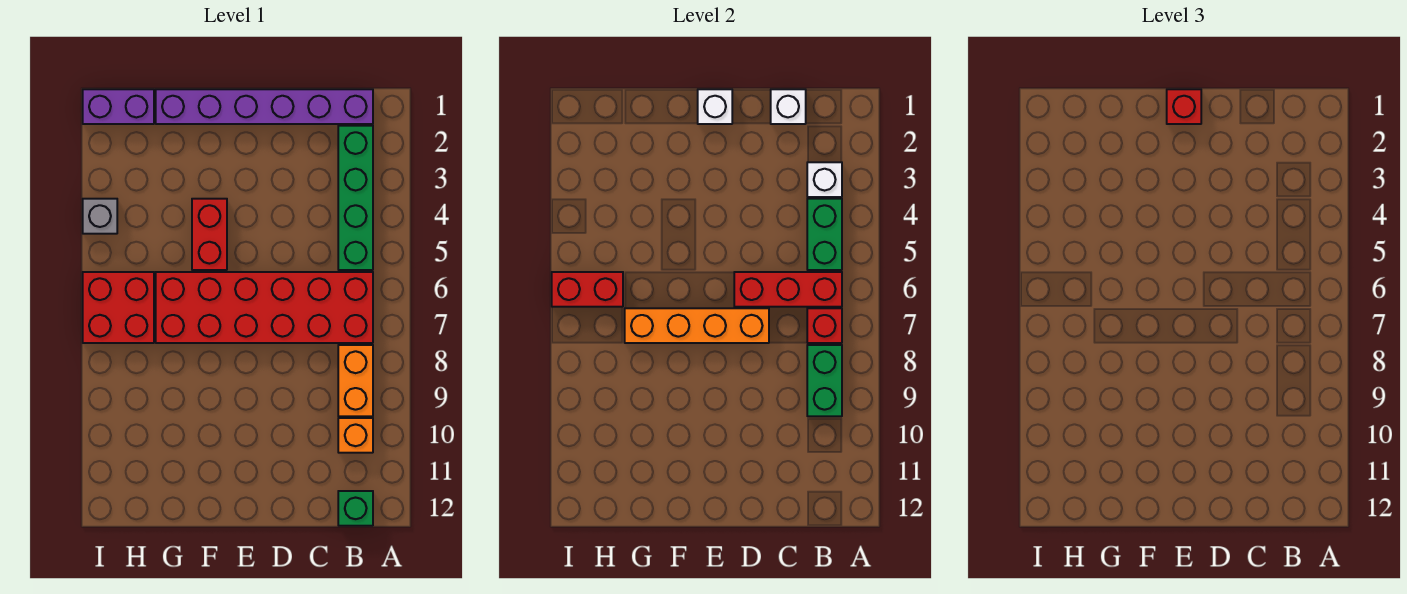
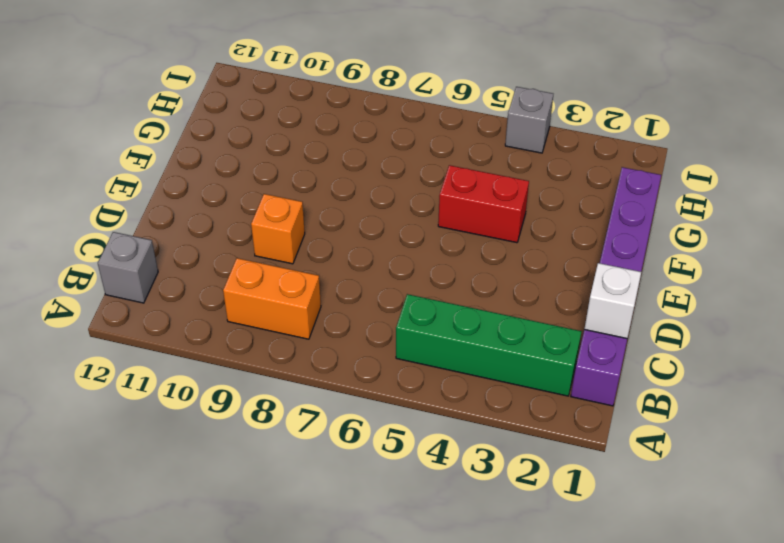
grey 1x1 brick [98,232,158,303] -> green 1x1 brick [338,491,373,526]
orange 1x1 brick [251,194,305,264] -> orange 1x1 brick moved to [338,418,373,453]
none -> red 2x6 brick [156,272,373,343]
none -> purple 1x2 brick [83,89,154,124]
none -> red 2x2 brick [83,272,154,343]

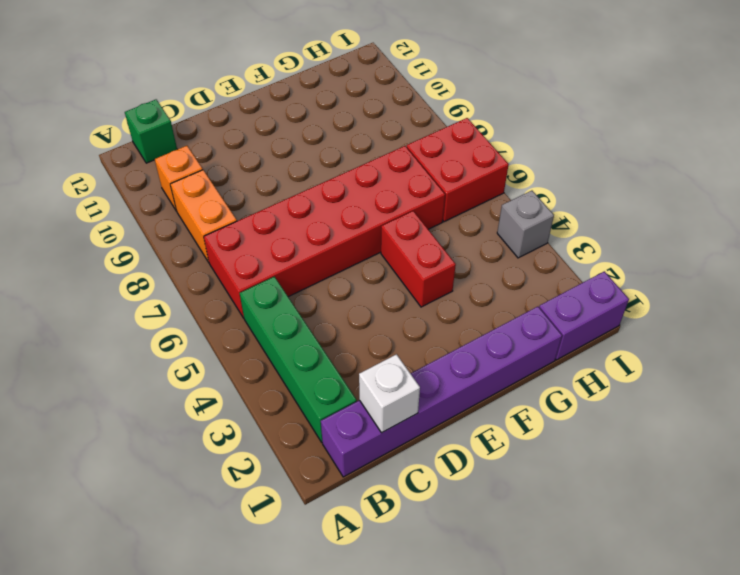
none -> white 1x1 brick [807,162,842,197]
none -> green 1x2 brick [807,199,842,270]
none -> red 1x3 brick [734,272,842,307]

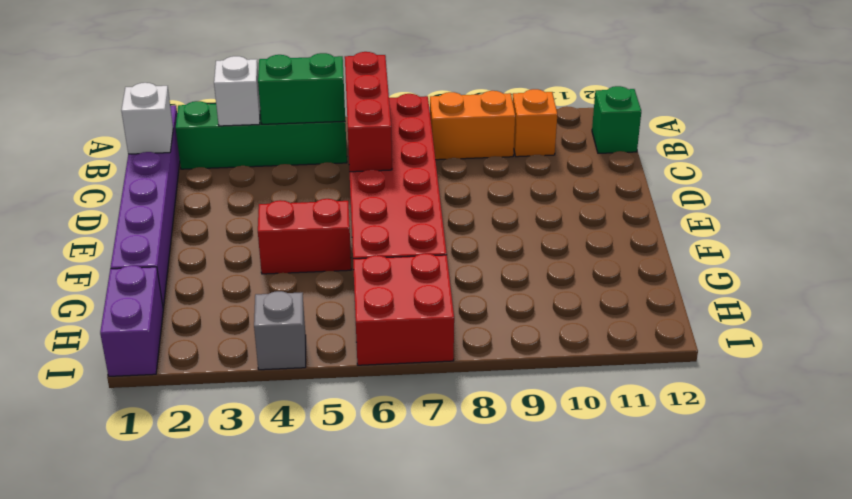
none -> red 1x1 brick [807,308,842,343]
none -> green 1x2 brick [807,345,842,416]
none -> orange 1x4 brick [625,308,769,343]

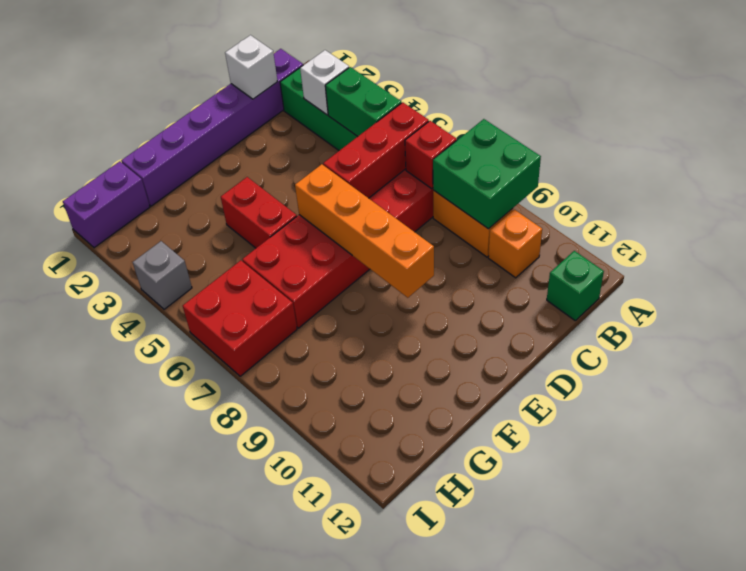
green 2x2 brick [433,119,541,229] -> green 1x2 brick [807,345,842,416]
orange 1x4 brick [295,164,434,298] -> orange 1x4 brick turned to [625,308,769,343]
none -> white 1x1 brick [698,89,732,124]
none -> red 1x2 brick [552,272,623,307]
none -> red 1x1 brick [1167,89,1201,124]

